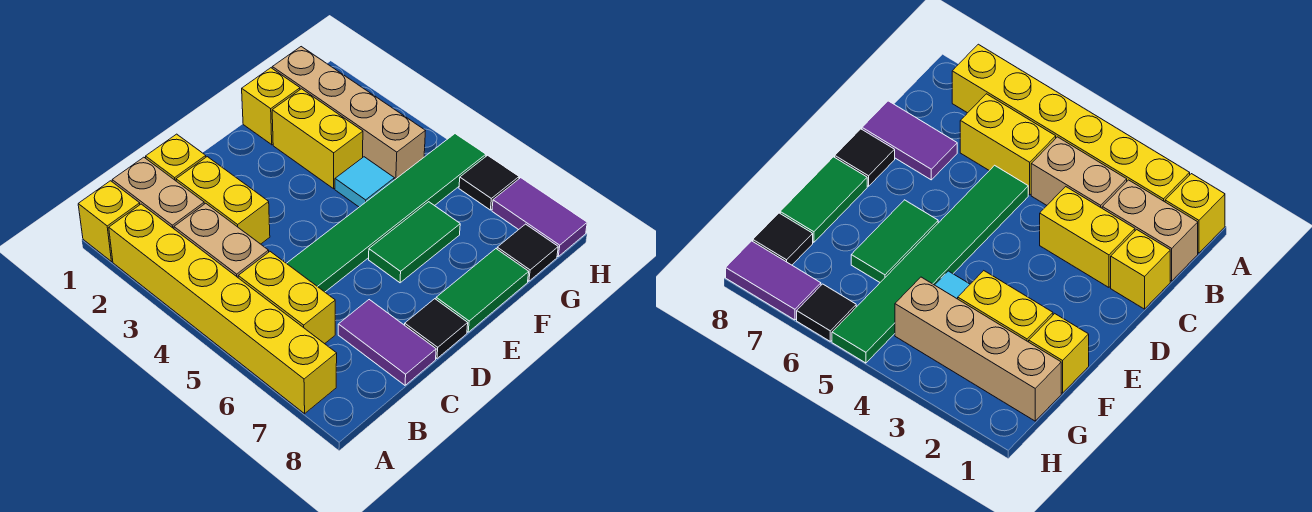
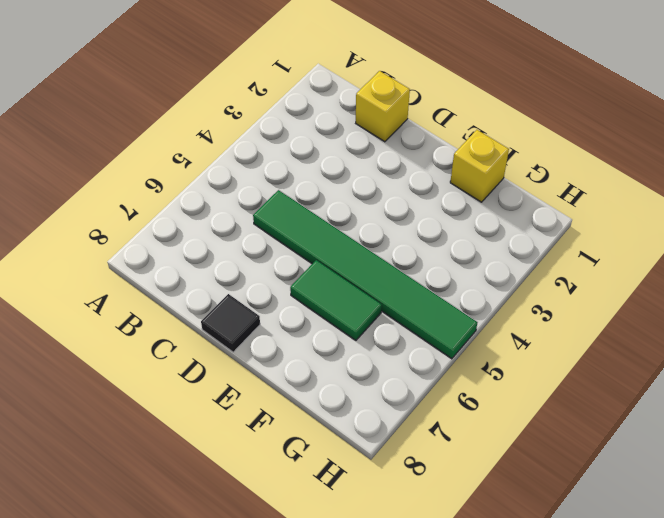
none -> yellow 1x1 brick [78,181,140,261]
none -> yellow 1x6 brick [109,204,337,414]
none -> tan 1x2 brick [112,157,204,229]

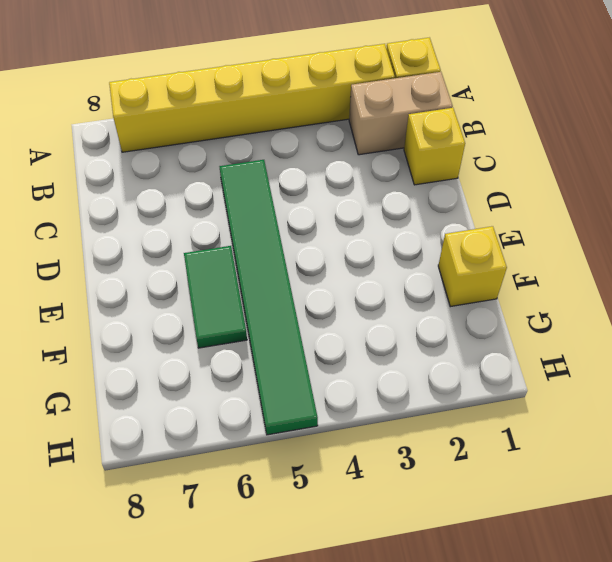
none -> tan 1x2 brick [174,203,269,277]
none -> yellow 1x2 brick [238,252,335,344]
none -> yellow 1x2 brick [176,157,270,244]

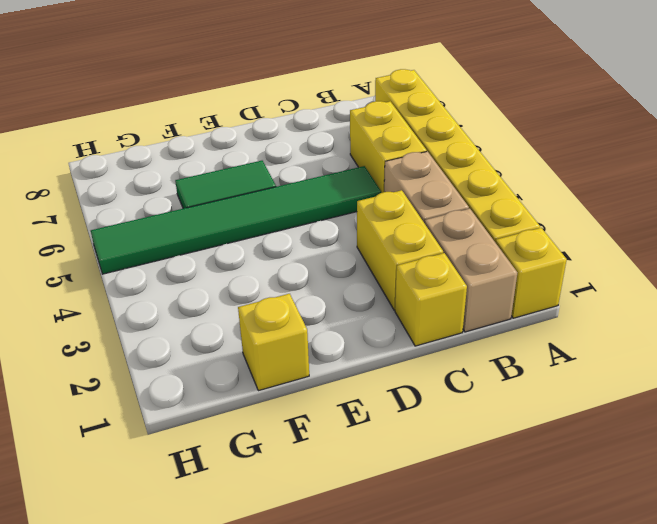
none -> purple 1x2 tile [338,300,436,385]
none -> black 1x1 tile [405,299,468,358]
none -> green 1x2 tile [436,249,529,332]

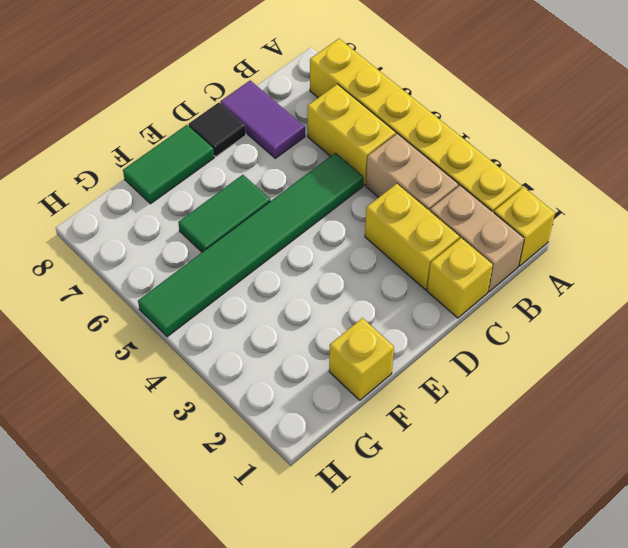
none -> yellow 1x2 brick [272,89,363,189]
none -> cyan 1x1 tile [335,157,394,207]
none -> tan 1x4 brick [272,47,425,180]

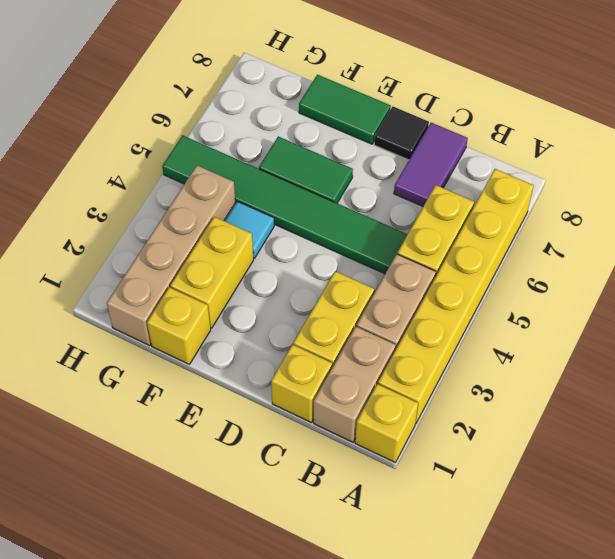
none -> black 1x1 tile [497,224,558,281]
none -> black 1x1 tile [459,155,519,210]
none -> purple 1x2 tile [492,178,587,256]

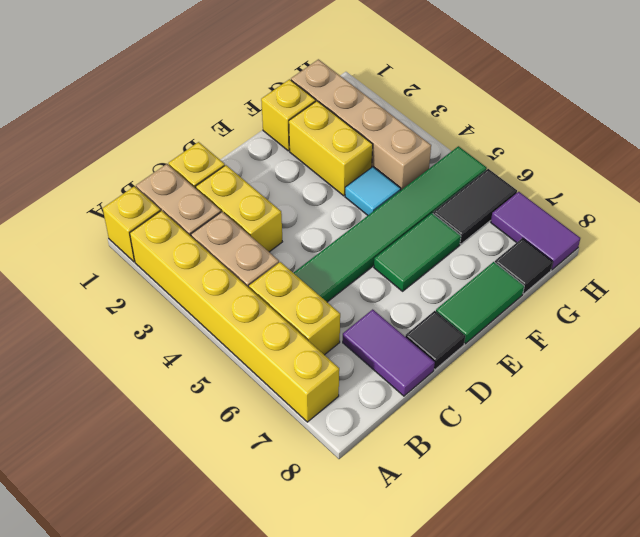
black 1x2 tile [433,169,517,244] -> black 1x1 tile [459,155,519,210]

